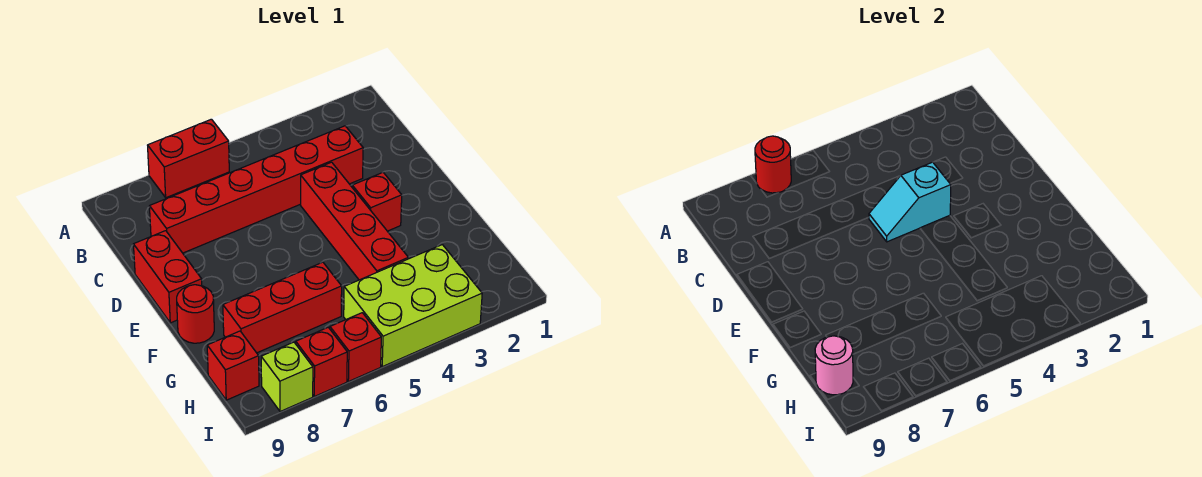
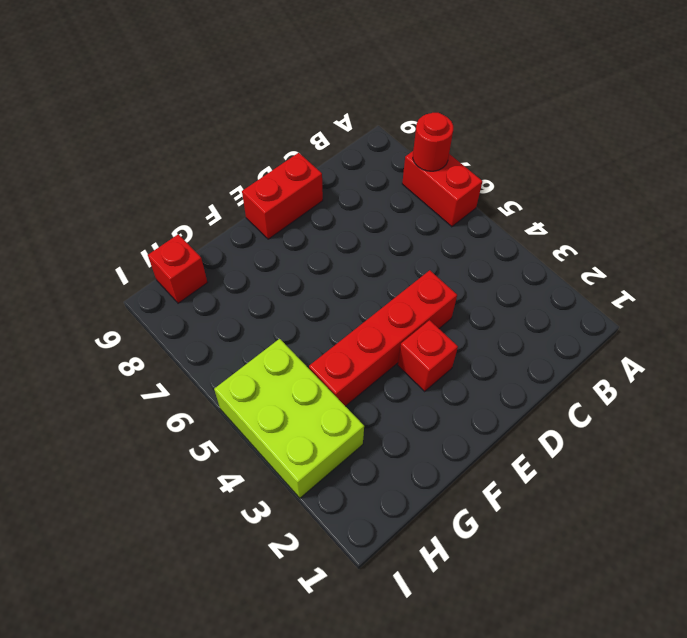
none -> red 1x6 brick [149,126,363,253]
none -> red 1x1 round brick [177,285,214,343]
none -> red 1x3 brick [223,262,342,353]

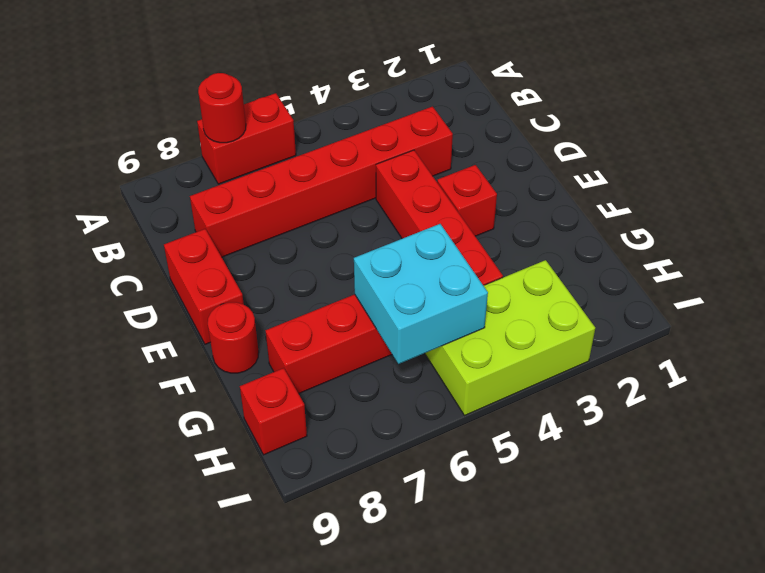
cyan 2x2 brick [354,224,488,364] -> none
none -> red 1x1 brick [330,313,381,382]
none -> red 1x1 brick [296,327,347,396]
none -> lime 1x1 brick [261,342,313,412]

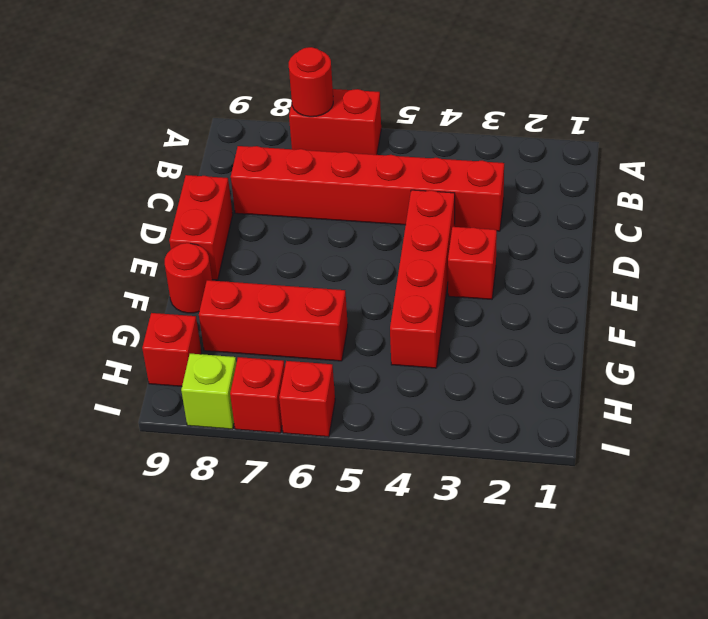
none -> lime 2x3 brick [344,245,482,367]
none -> cyan 1x2 slope [869,162,951,242]
none -> pink 1x1 round brick [815,336,853,395]

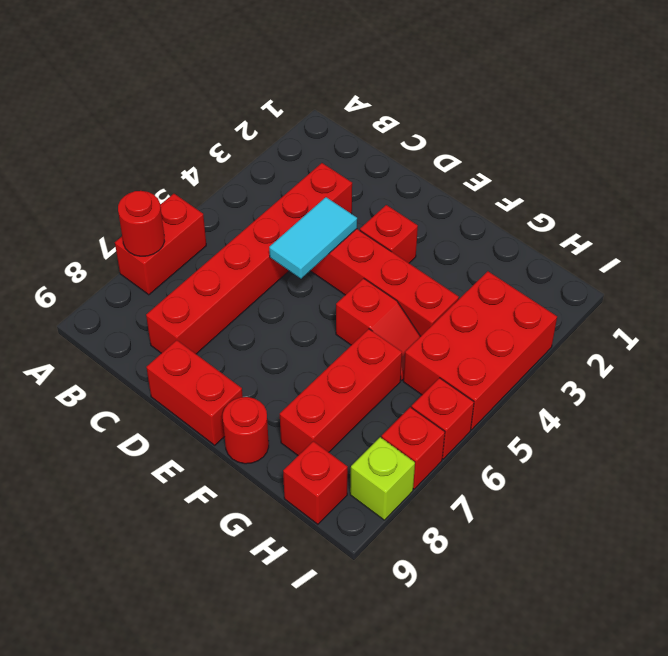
cyan 1x2 tile [269,197,357,279] -> cyan 1x2 slope [869,162,951,242]
red 1x2 slope [336,278,421,380] -> none
red 2x3 brick [403,271,557,430] -> lime 2x3 brick [344,245,482,367]
none -> pink 1x1 round brick [815,336,853,395]

